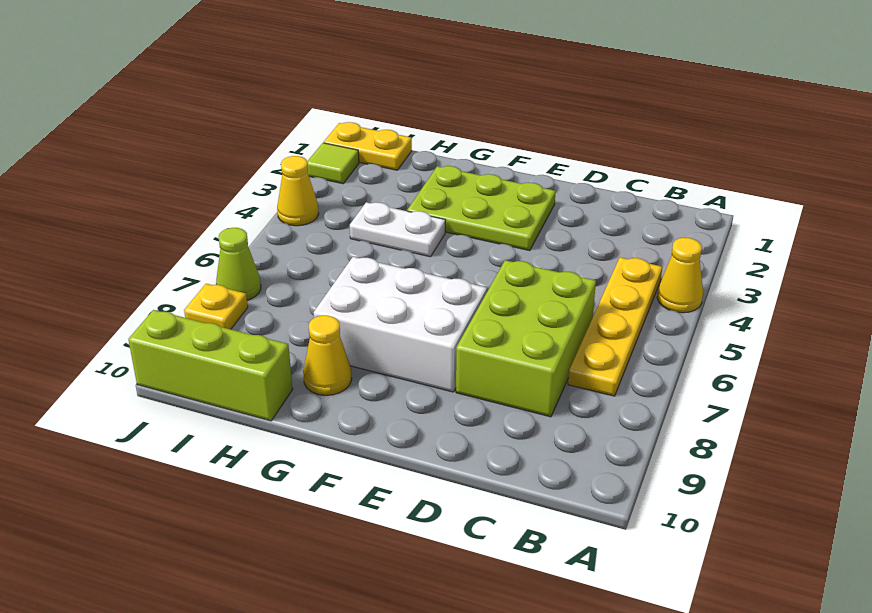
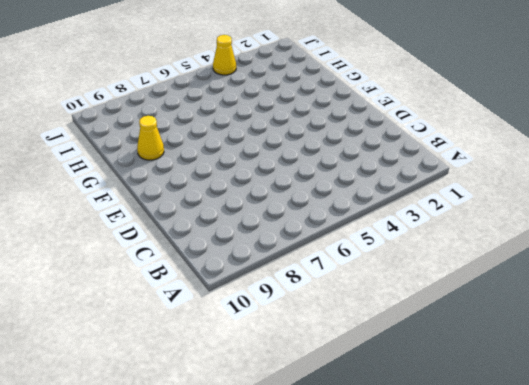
none -> yellow 1x1 cone [657,238,703,313]
none -> yellow 1x4 plate [568,257,662,396]
none -> lime 2x3 brick [456,260,596,417]

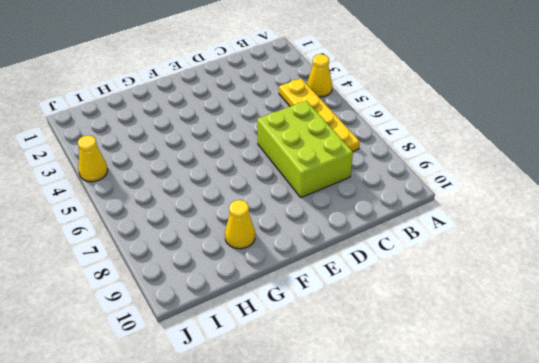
none -> lime 2x3 plate [407,166,556,250]
none -> white 2x3 brick [314,257,487,392]
none -> white 1x2 plate [350,202,446,257]

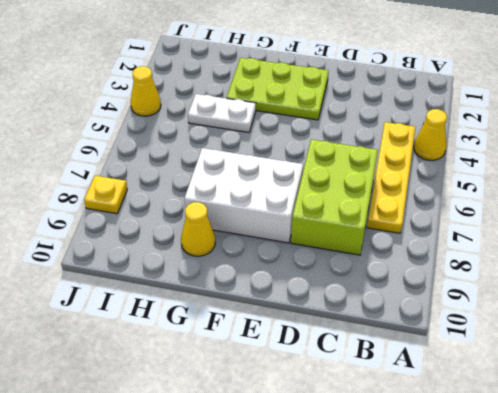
none -> lime 1x3 brick [128,310,293,421]
none -> yellow 1x2 plate [324,122,412,170]
none -> lime 1x1 tile [307,143,359,184]

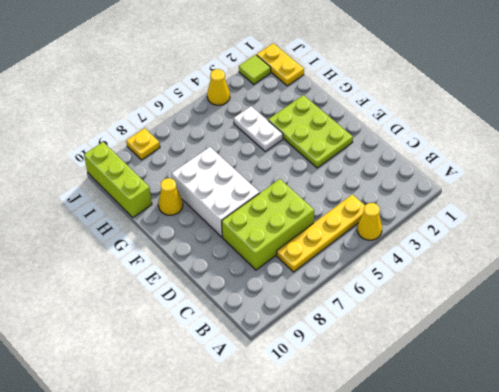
none -> lime 1x1 cone [216,228,261,300]

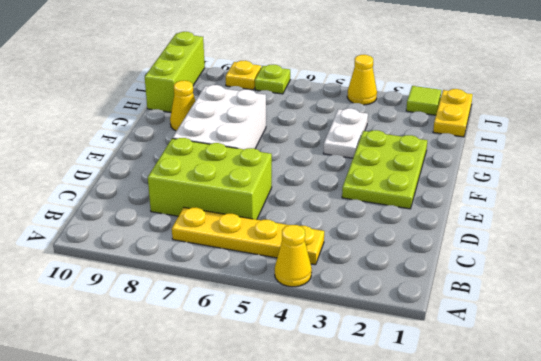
lime 1x1 plate [255,65,290,94] -> lime 1x1 cone [216,228,261,300]

